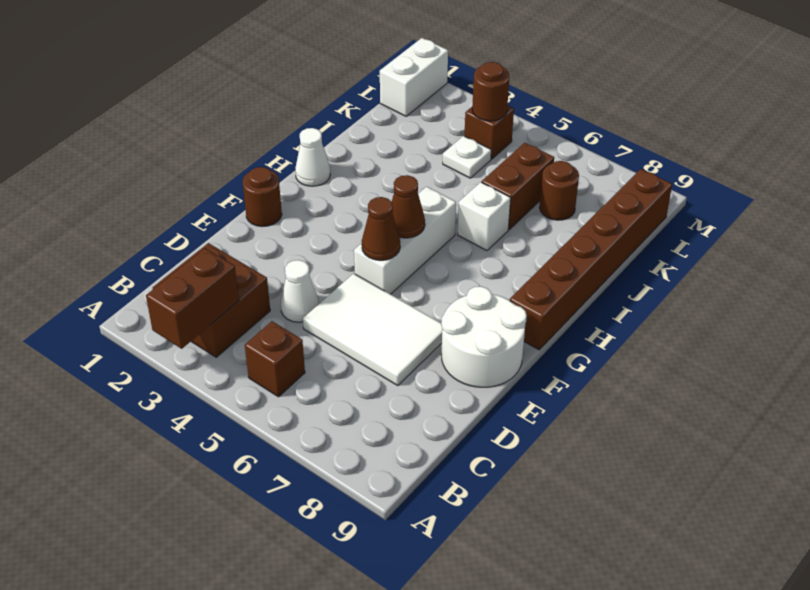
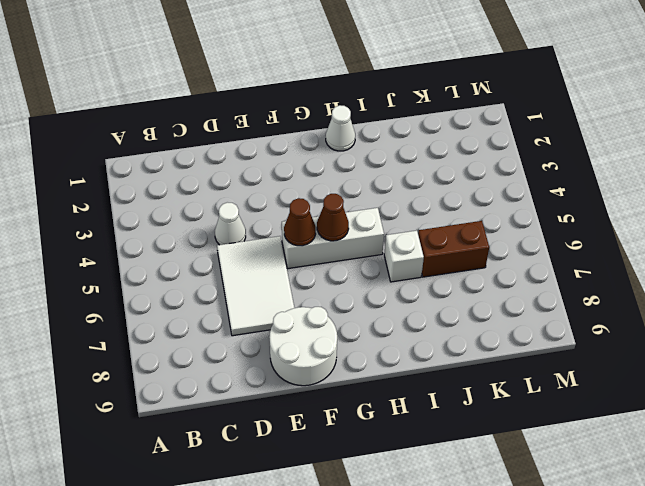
none -> brown 2x2 brick [153,243,270,357]
none -> brown 1x1 brick [245,321,305,397]
none -> brown 1x1 round brick [243,167,282,227]

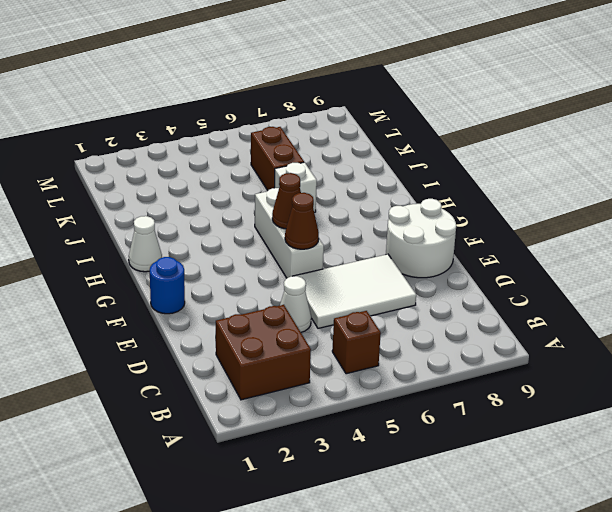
blue 1x1 round brick [149,257,185,314] -> brown 1x1 round brick [243,167,282,227]
none -> brown 1x6 brick [510,169,672,350]
none -> white 1x1 plate [443,136,491,178]
none -> brown 1x1 round brick [540,161,579,220]

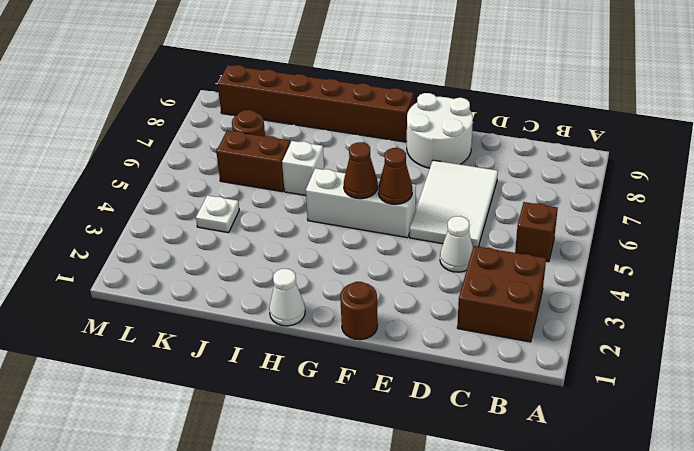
none -> white 1x2 brick [380,38,448,116]
none -> brown 1x1 brick [464,106,514,159]
none -> brown 1x2 brick [146,248,239,349]

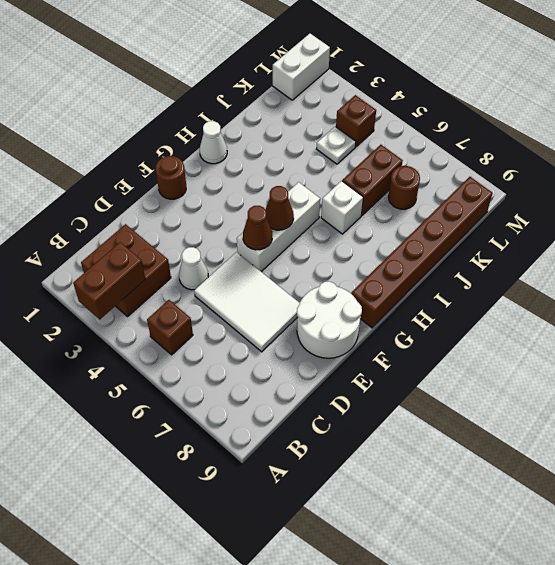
none -> brown 1x1 round brick [472,62,509,121]

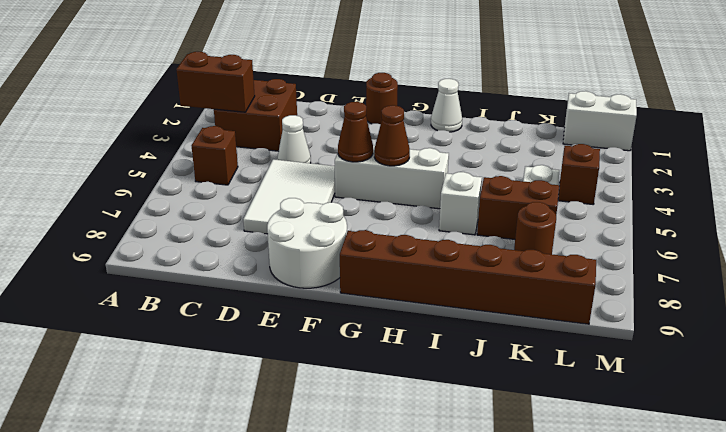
none -> brown 1x1 round brick [472,62,509,121]

